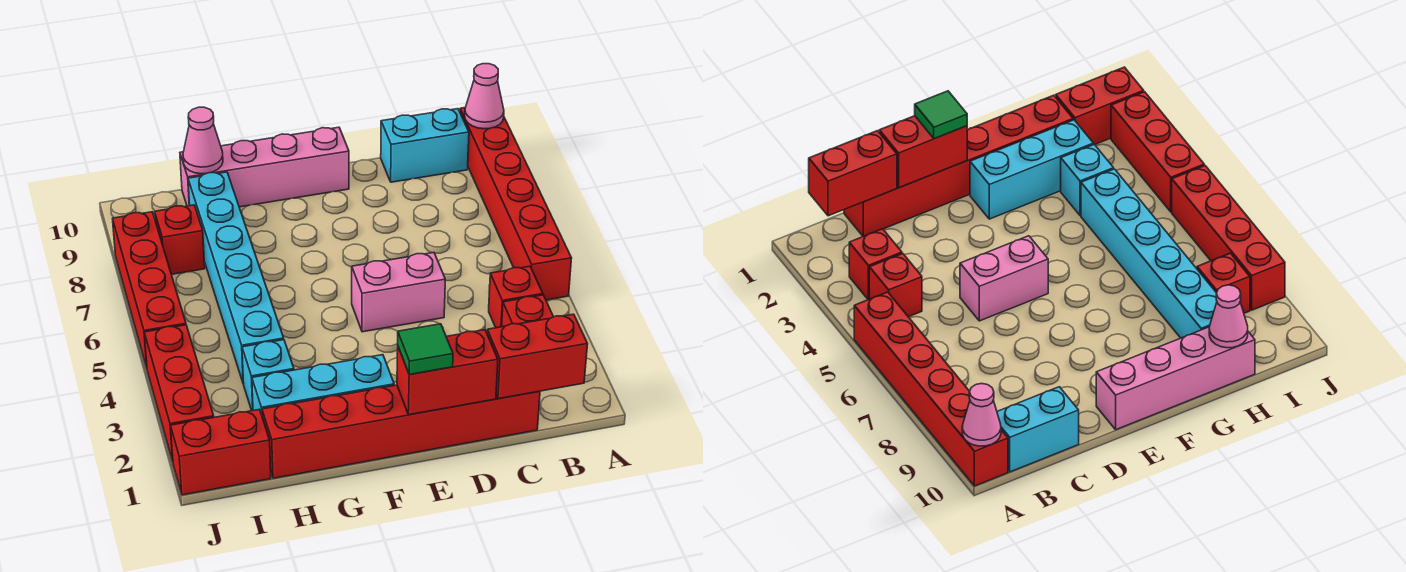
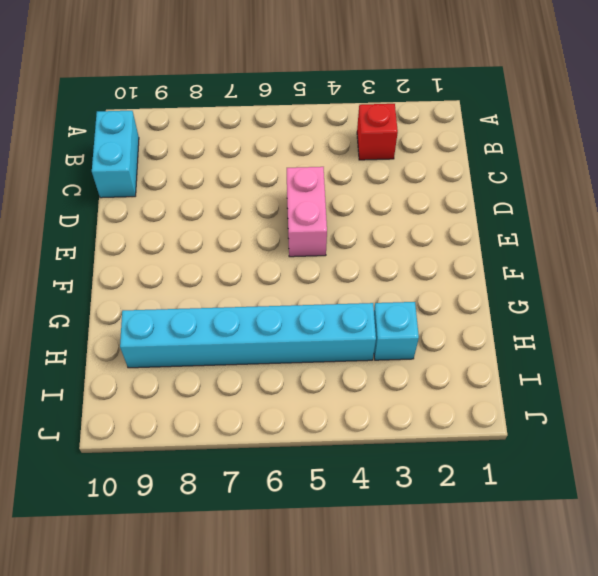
none -> red 1x6 brick [460,108,572,300]
none -> red 1x1 brick [489,266,543,328]
none -> red 1x6 brick [262,385,540,478]

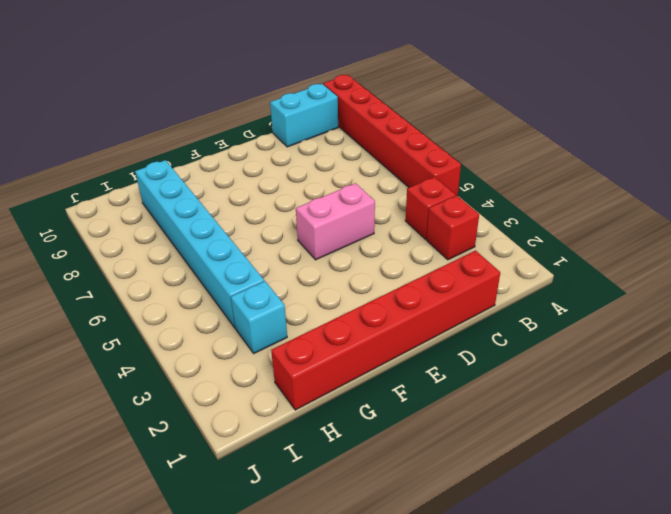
none -> pink 1x4 brick [180,127,349,207]
none -> cyan 1x3 brick [252,355,394,414]
none -> red 1x2 brick [171,409,271,495]

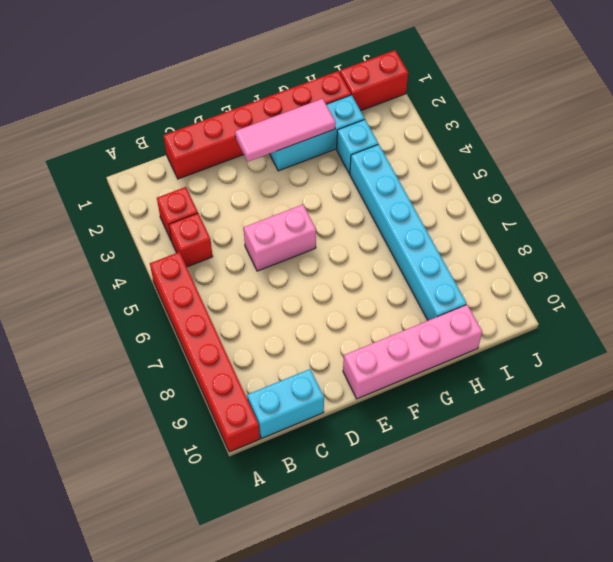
pink 1x3 tile [235,99,336,162] -> none
none -> red 1x1 brick [155,205,205,274]
none -> red 1x3 brick [144,325,214,461]
none -> red 1x4 brick [113,212,186,368]

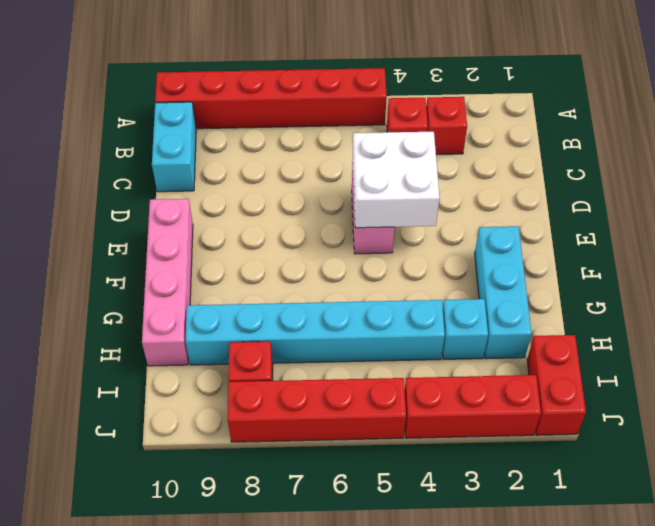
white 2x2 brick [352,132,440,228] -> none
none -> red 1x6 brick [262,385,540,478]
none -> pink 1x1 cone [465,64,504,129]
none -> red 1x2 brick [487,314,588,399]

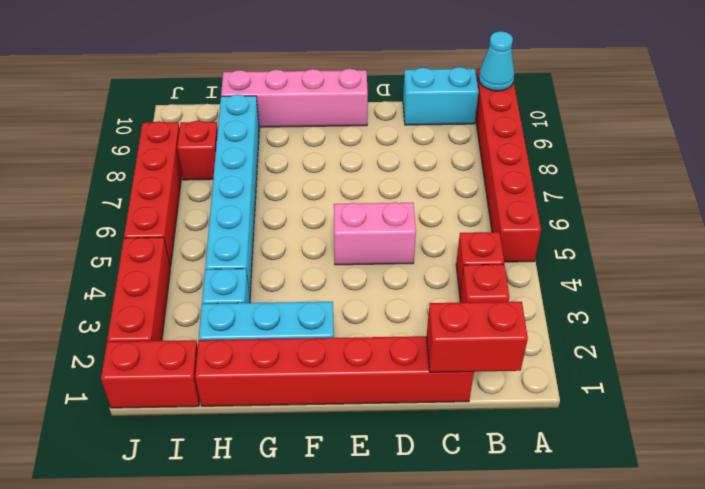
cyan 1x1 cone [479,31,514,91] -> pink 1x1 cone [465,64,504,129]
none -> red 1x2 brick [397,330,498,415]
none -> pink 1x1 cone [183,107,223,174]
none -> green 1x1 tile [398,324,453,374]

